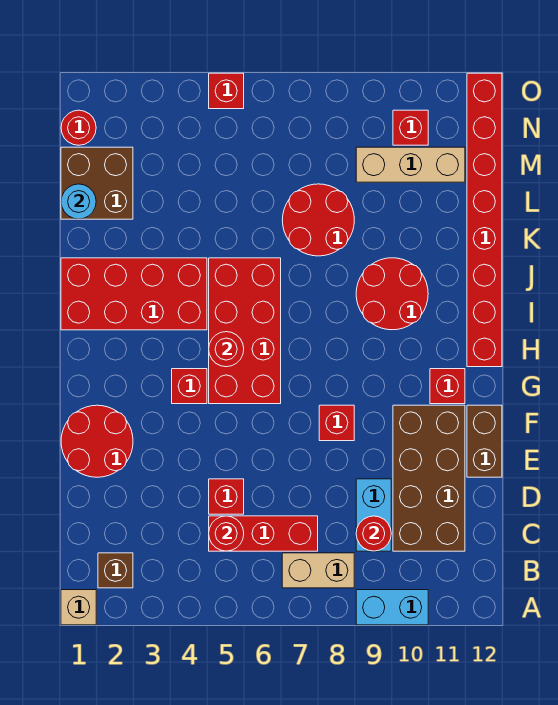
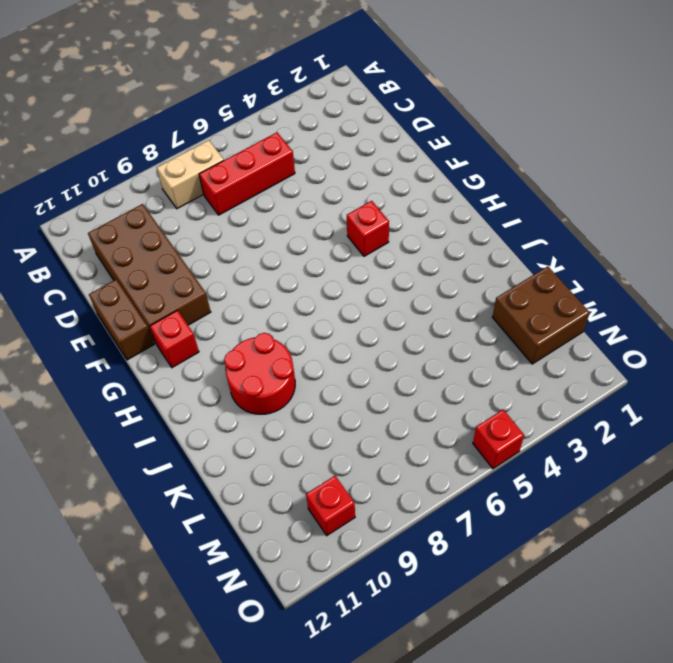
none -> tan 1x1 brick [61,590,96,625]
none -> cyan 1x2 brick [356,590,428,625]
none -> brown 1x1 brick [98,553,133,588]

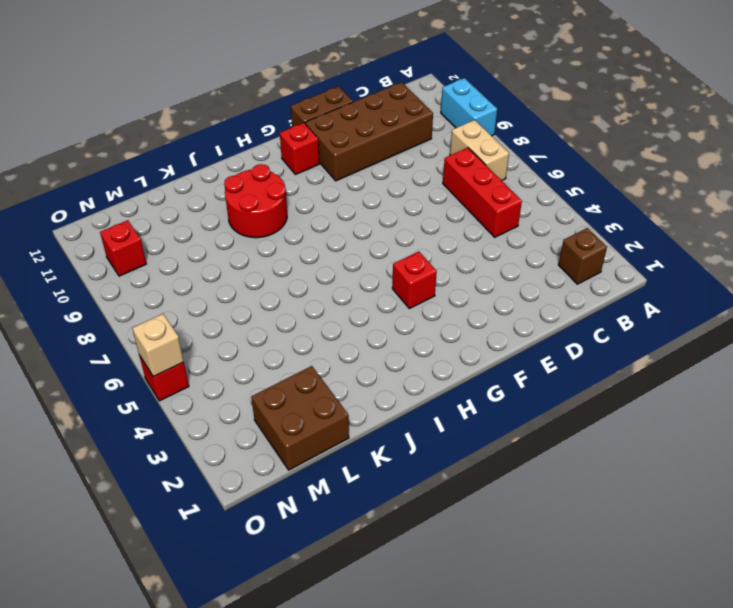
tan 1x1 brick [132,314,184,377] -> tan 1x1 brick moved to [61,590,96,625]
none -> cyan 1x2 brick [356,479,391,551]
none -> red 1x1 brick [209,479,244,514]
none -> red 2x2 round brick [61,405,133,477]

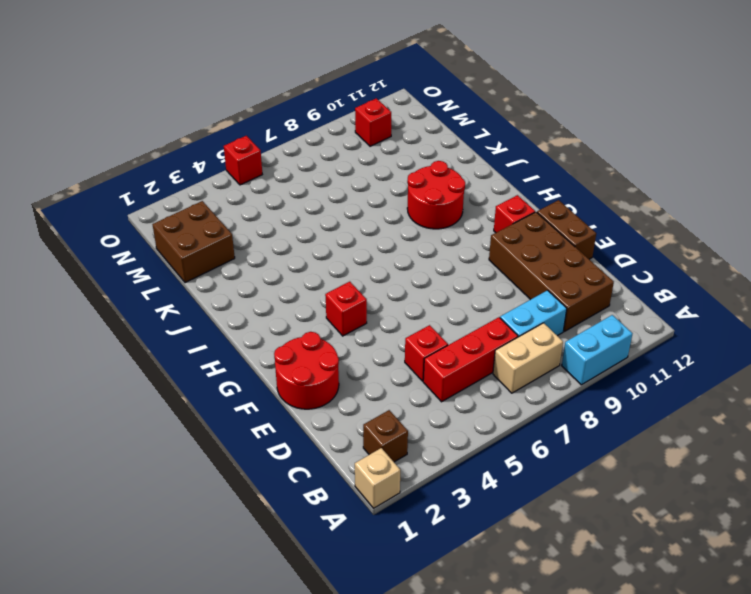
cyan 1x2 brick [500,290,567,337] -> cyan 1x2 brick turned to [356,479,391,551]
none -> red 1x1 brick [319,405,354,441]
none -> red 2x4 brick [209,258,281,404]
none -> red 1x8 brick [467,73,502,367]

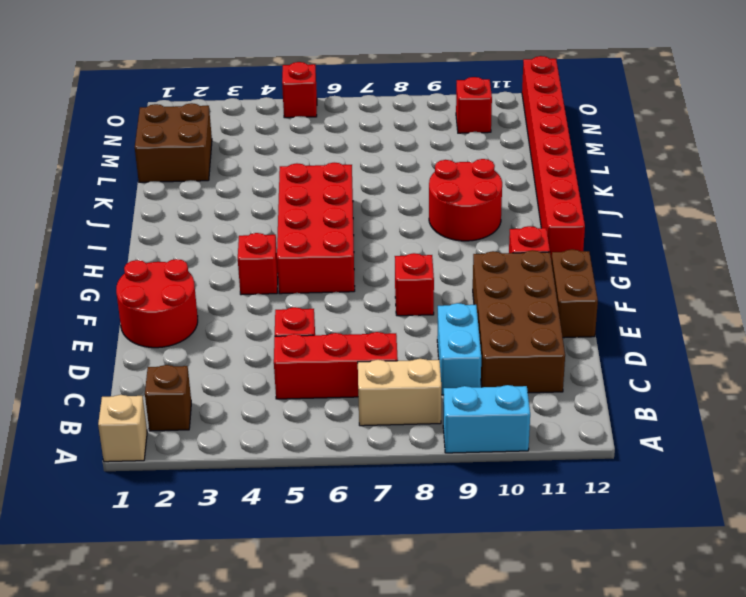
none -> red 2x4 brick [61,258,207,330]
none -> red 2x2 round brick [282,184,354,256]
none -> tan 1x3 brick [356,147,465,182]

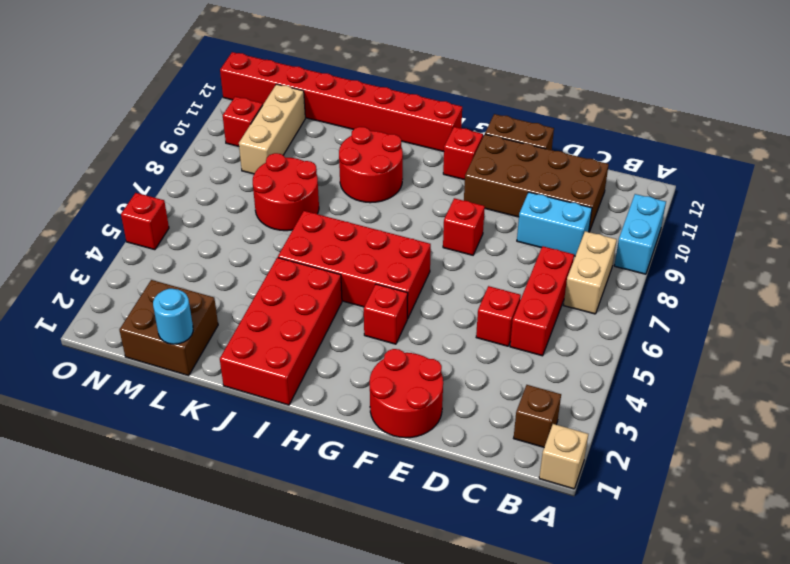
none -> red 1x1 round brick [61,110,96,145]
none -> red 1x1 round brick [209,516,244,551]
none -> red 1x1 round brick [356,516,391,551]

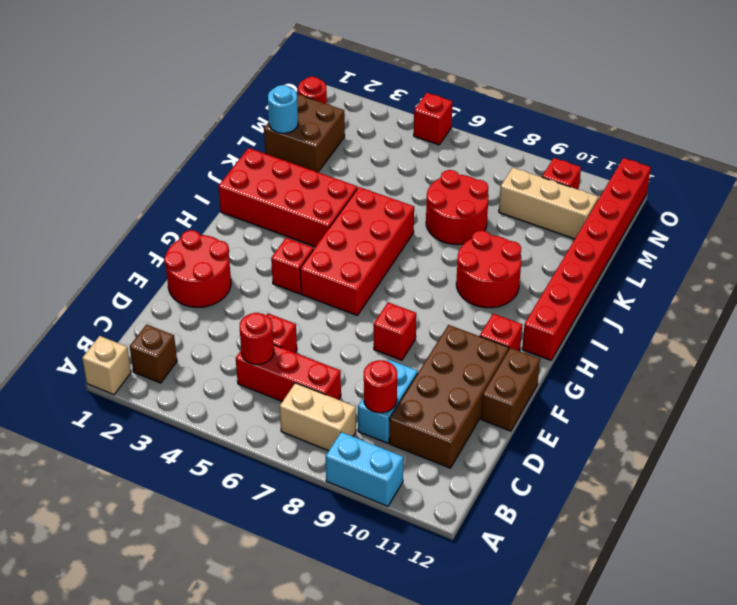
none -> red 1x1 round brick [209,332,244,367]

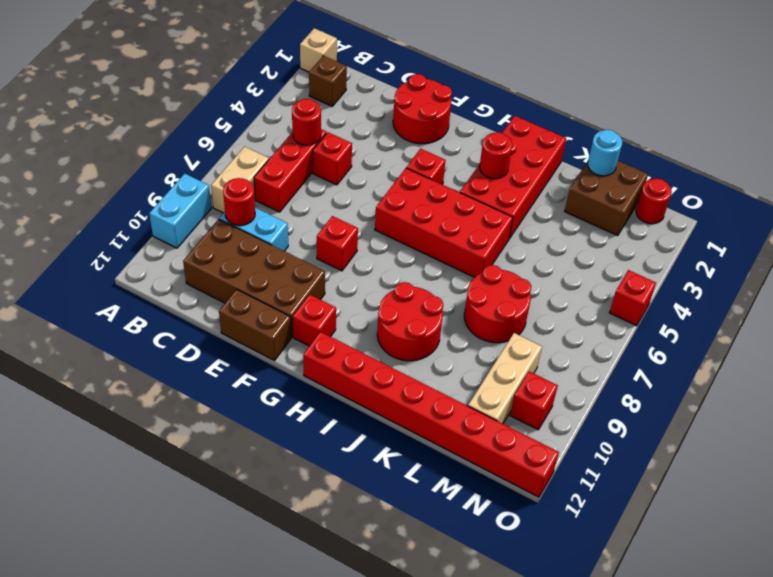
red 1x1 round brick [480,132,512,179] -> red 1x1 round brick moved to [209,332,244,367]

